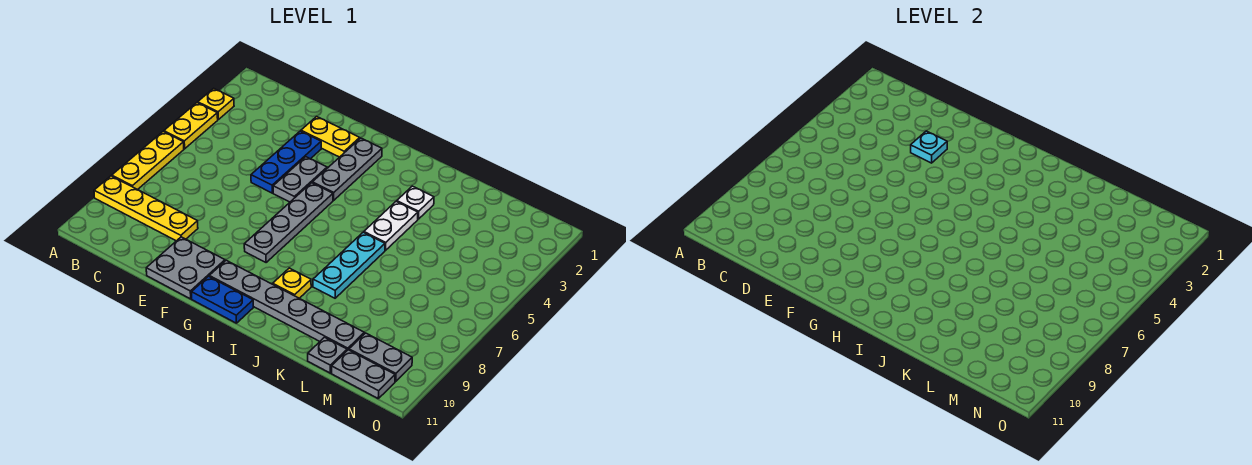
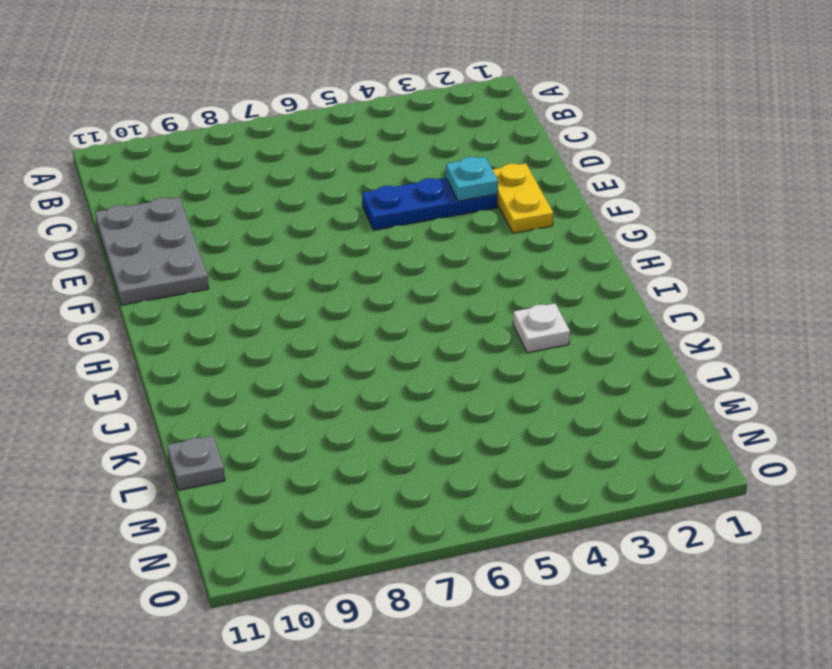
grey 2x3 plate [95,197,209,305] -> grey 2x2 plate [146,237,225,299]
none -> yellow 1x1 plate [198,88,234,119]
none -> yellow 1x2 plate [164,103,218,149]
none -> yellow 1x3 plate [112,132,184,190]

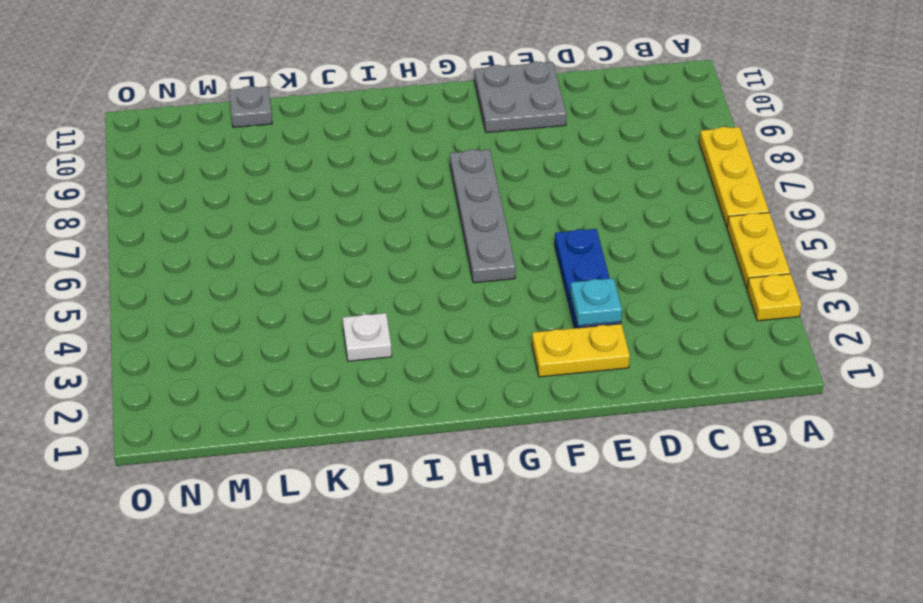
none -> yellow 1x4 plate [94,176,198,241]
none -> grey 1x2 plate [273,157,327,202]
none -> grey 1x3 plate [312,138,382,200]

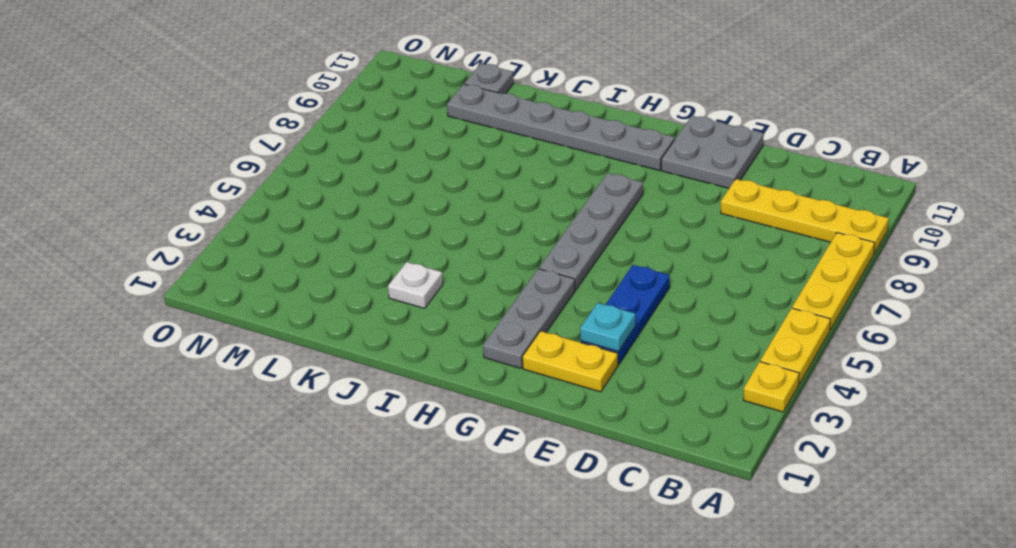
none -> grey 1x2 plate [273,157,327,202]
none -> blue 1x2 plate [192,276,253,323]
none -> yellow 1x1 plate [273,268,311,298]

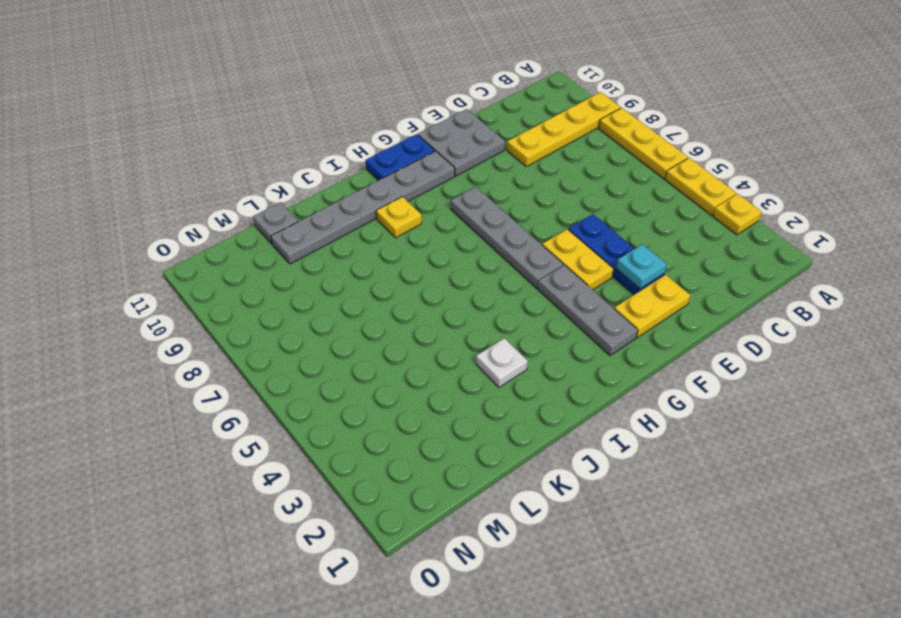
yellow 1x2 plate [542,229,614,290] -> grey 1x2 plate [273,157,327,202]
none -> white 1x2 plate [364,201,418,250]
none -> cyan 1x3 plate [313,232,385,298]
none -> grey 1x2 plate [349,333,412,381]

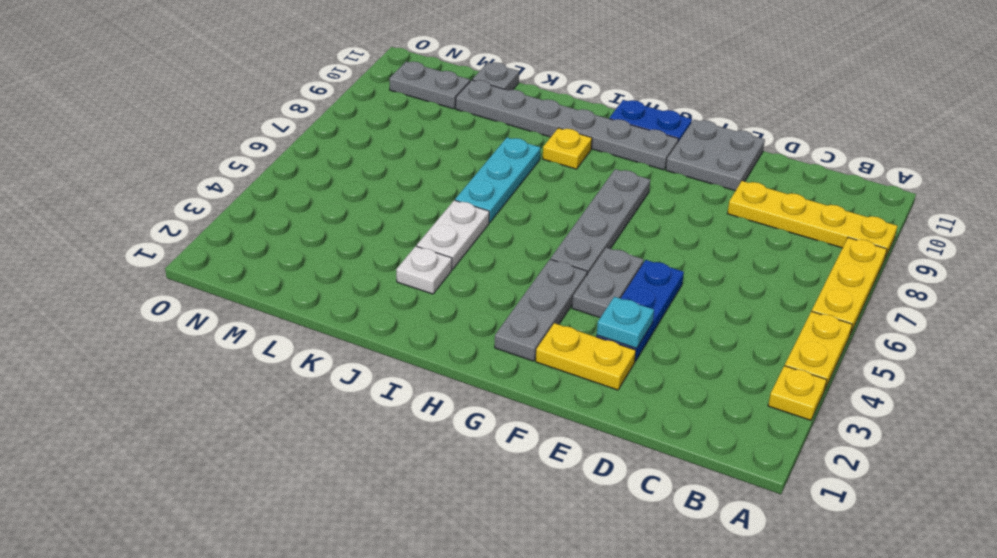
none -> grey 1x2 plate [332,350,395,398]

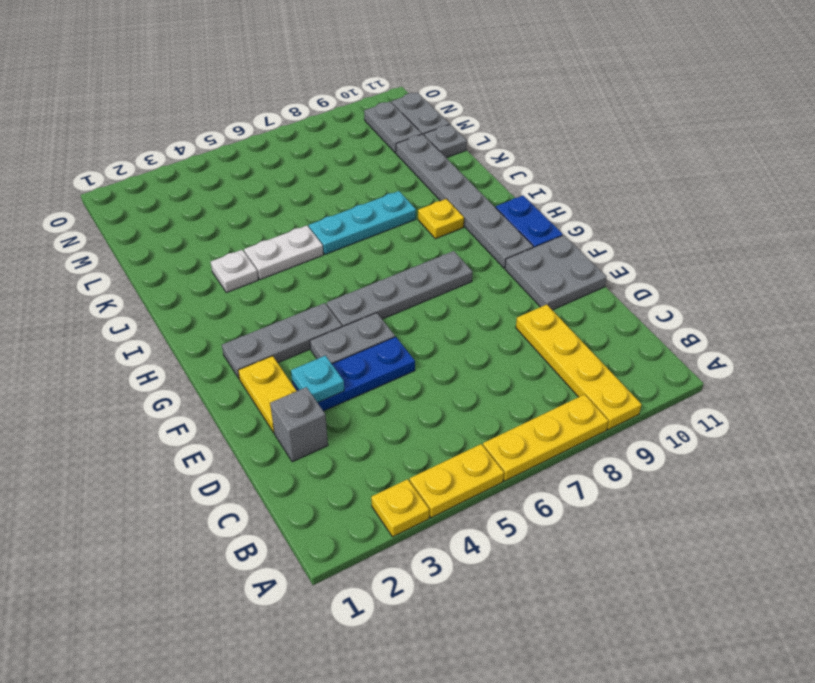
grey 1x1 brick [270,387,328,462] -> none

